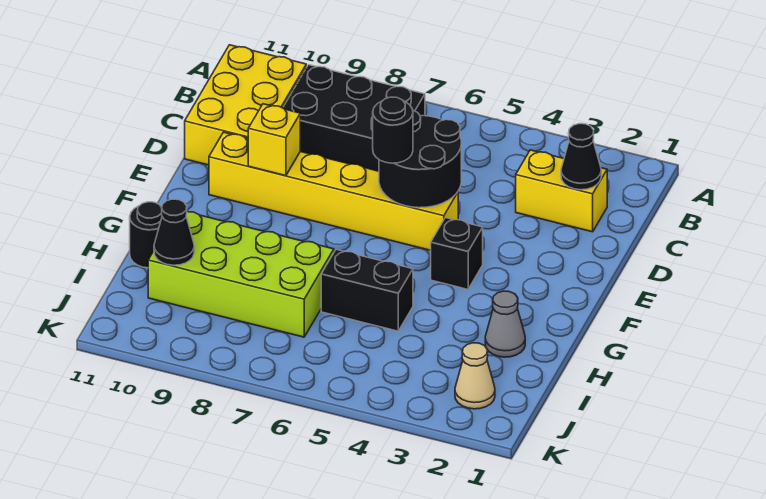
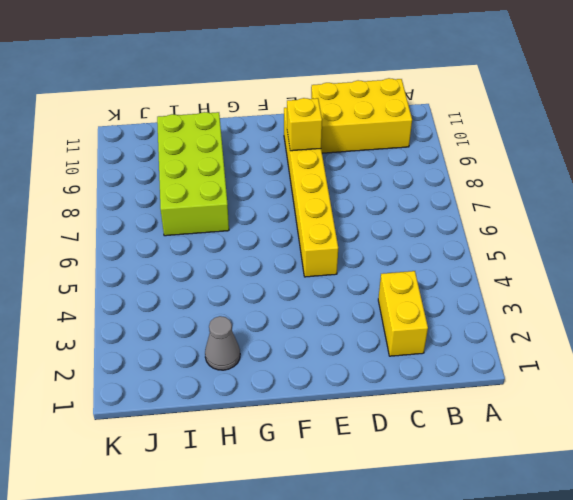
none -> black 2x3 brick [283,65,425,171]
none -> black 1x1 brick [431,218,483,289]
none -> black 1x2 brick [321,250,413,331]

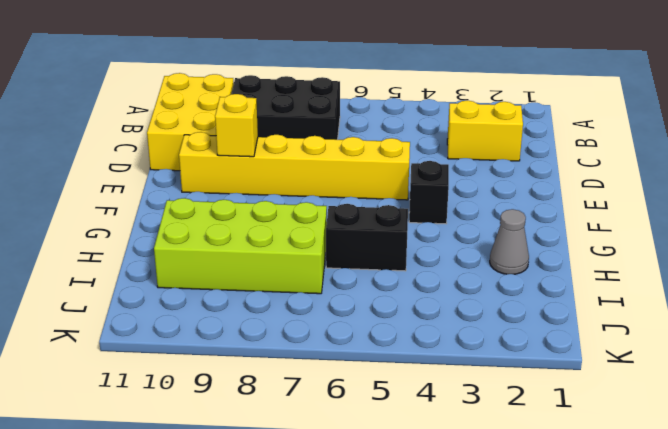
none -> black 1x1 round brick [130,202,162,268]
none -> tan 1x1 cone [455,343,495,409]
none -> black 1x1 cone [561,124,601,190]

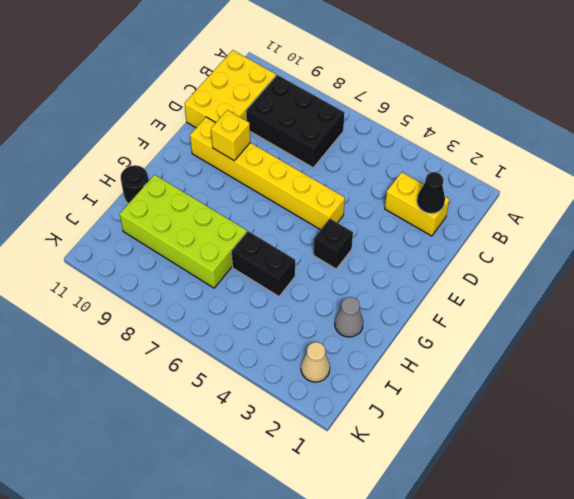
none -> black 2x2 round brick [379,111,461,208]
none -> black 1x1 cone [154,199,194,265]
none -> black 1x1 round brick [373,97,413,163]

